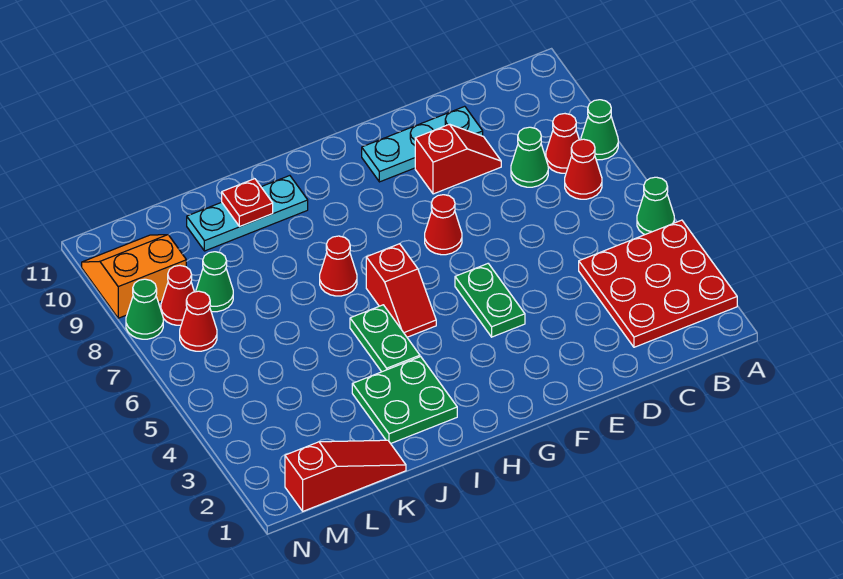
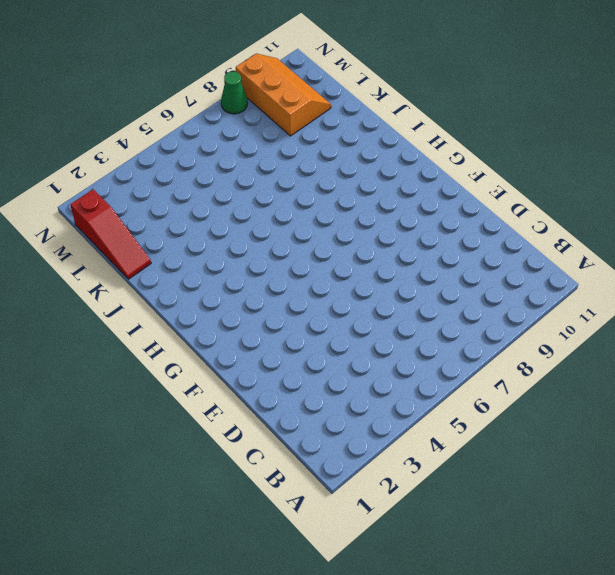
orange 2x3 slope [236,53,331,136] -> orange 2x2 slope [82,235,186,318]
none -> red 3x3 plate [579,220,737,347]
none -> green 1x1 cone [637,177,674,235]
none -> green 1x1 cone [581,100,618,160]

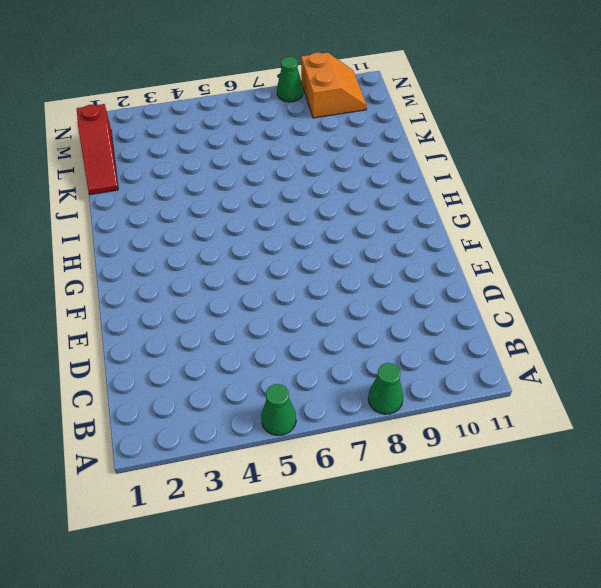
none -> red 3x3 plate [579,220,737,347]
none -> red 1x1 cone [565,139,602,199]
none -> red 1x1 cone [546,114,579,173]

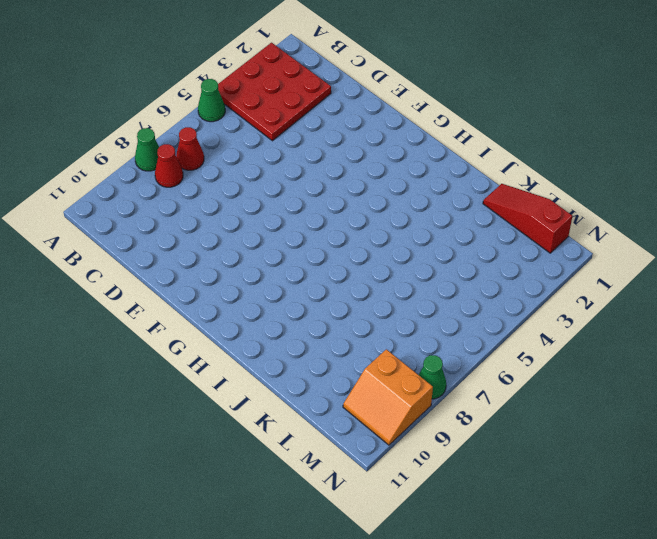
none -> green 1x1 cone [511,127,548,187]
none -> red 1x2 slope [415,124,501,194]
none -> cyan 1x3 plate [362,106,483,182]

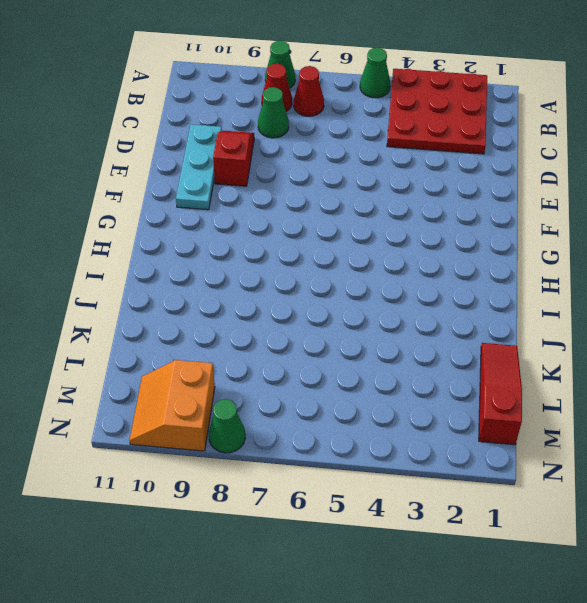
none -> green 1x2 plate [455,264,525,337]
none -> red 1x1 cone [425,195,462,255]
none -> red 1x2 slope [366,244,436,337]

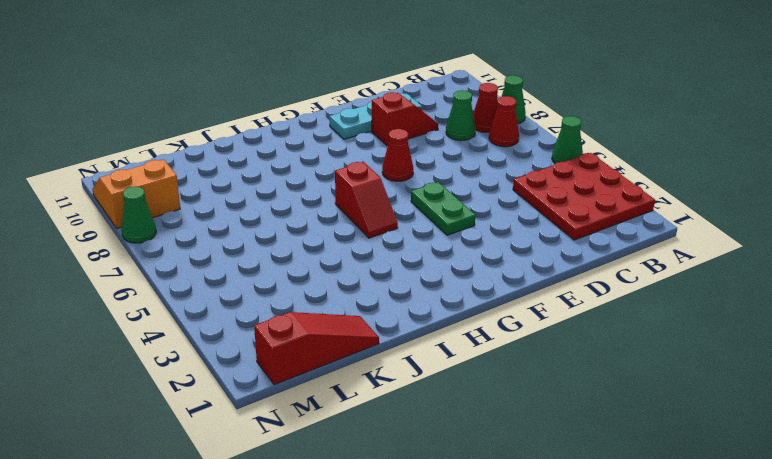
none -> green 2x2 plate [352,357,457,444]
none -> green 1x2 plate [350,305,420,372]
none -> red 1x1 cone [320,236,357,296]

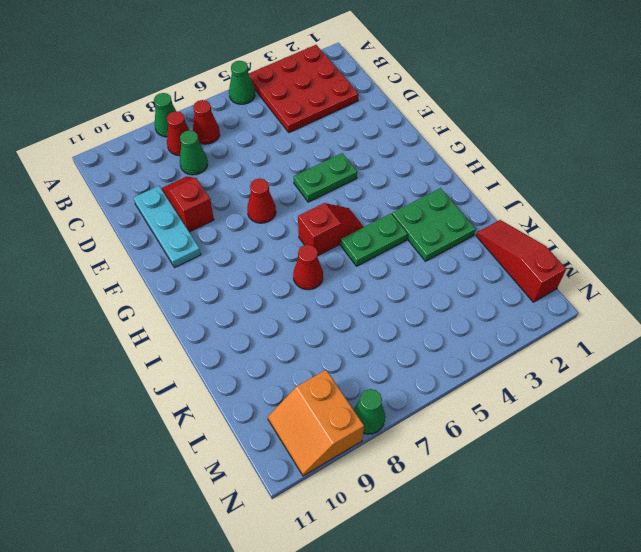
none -> cyan 1x3 plate [187,176,308,251]
none -> green 1x1 cone [196,252,233,312]
none -> red 1x1 cone [180,291,217,351]

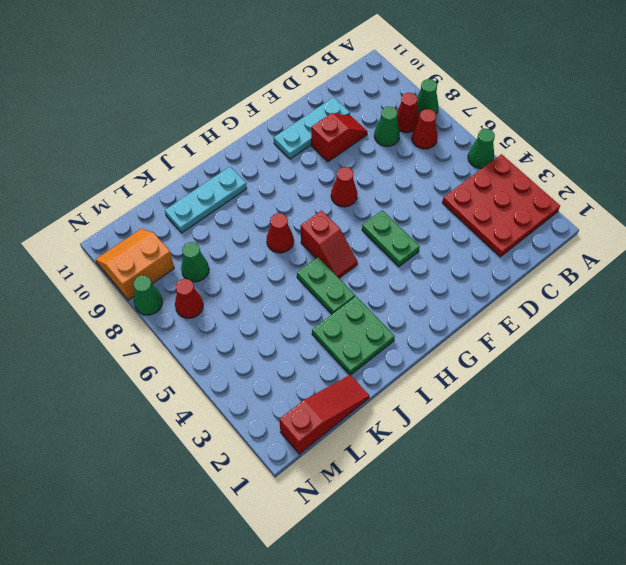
none -> red 1x1 cone [161,266,194,325]
none -> red 1x1 plate [222,179,273,226]

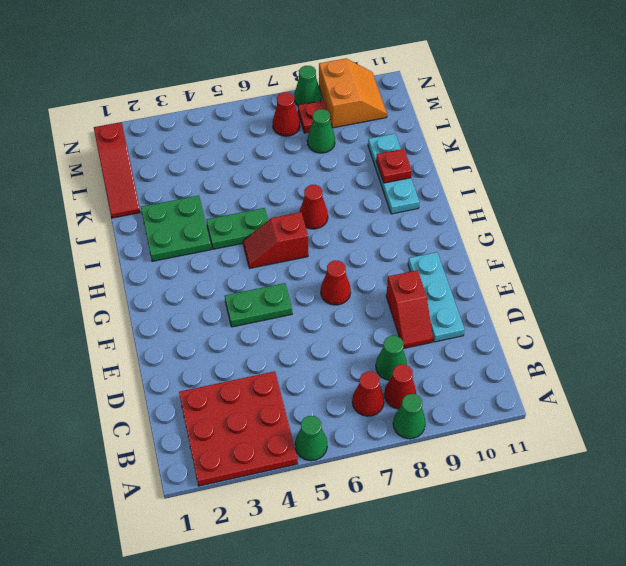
red 1x1 plate [298,100,331,133] -> red 1x1 cone [161,266,194,325]

